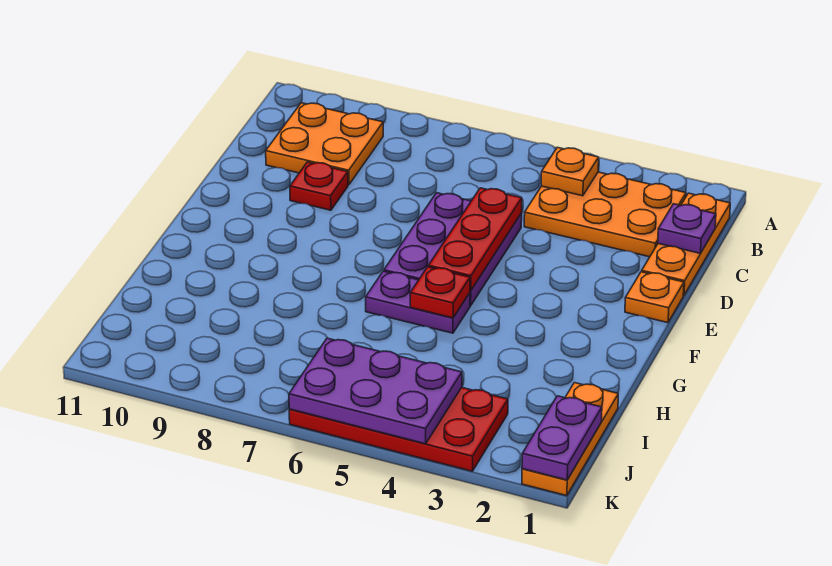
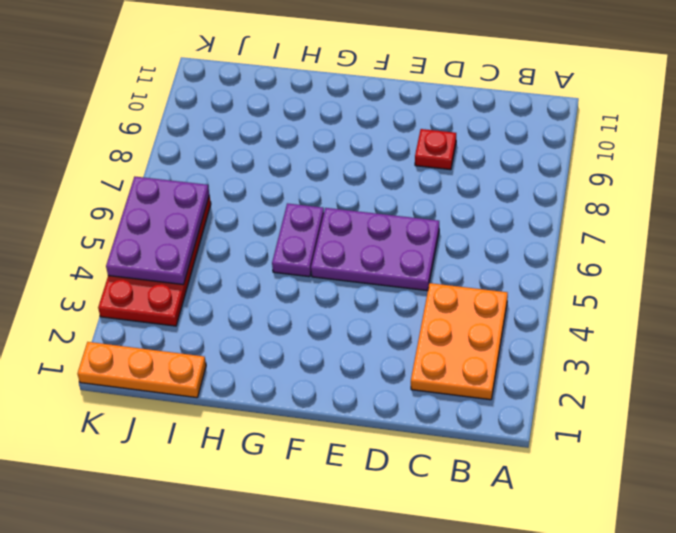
none -> orange 1x3 plate [642,193,730,295]
none -> orange 2x2 plate [266,103,383,185]
none -> orange 1x1 plate [625,272,684,323]

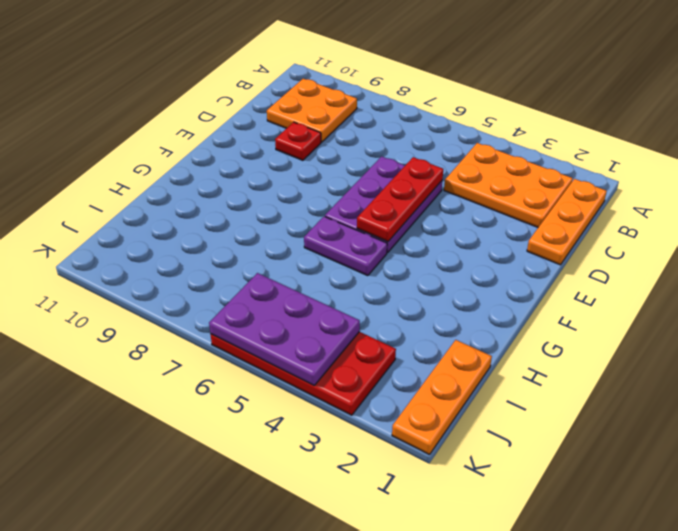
none -> orange 1x1 plate [625,272,684,323]
none -> orange 1x1 plate [541,147,599,196]
none -> purple 1x1 plate [658,204,716,253]

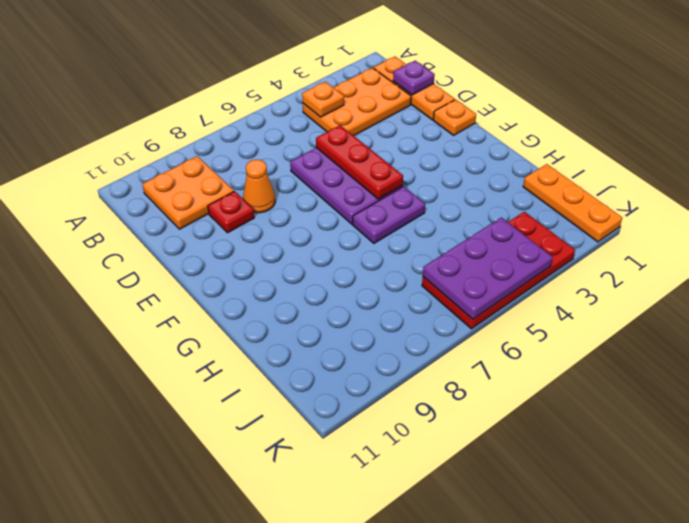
orange 1x1 cone [243,160,275,213] -> none
none -> red 1x1 plate [410,267,470,318]
none -> purple 1x2 plate [522,396,602,480]

